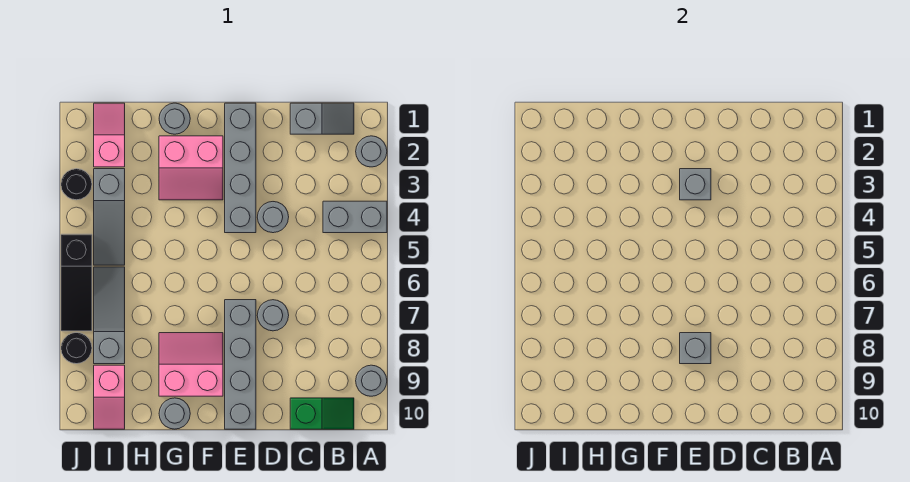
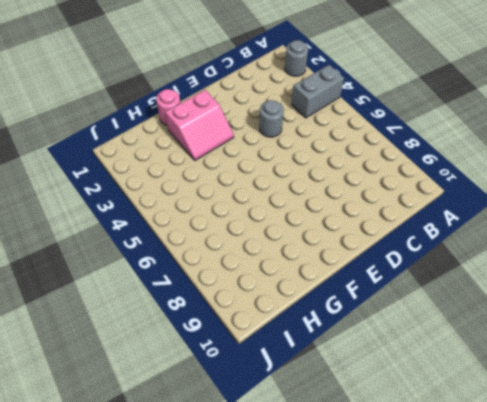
pink 1x1 round brick [156,89,180,126] -> grey 1x1 round brick [159,103,190,134]
none -> grey 1x1 round brick [356,365,387,396]
none -> grey 1x2 slope [290,103,354,134]
none -> green 1x2 slope [290,398,354,429]

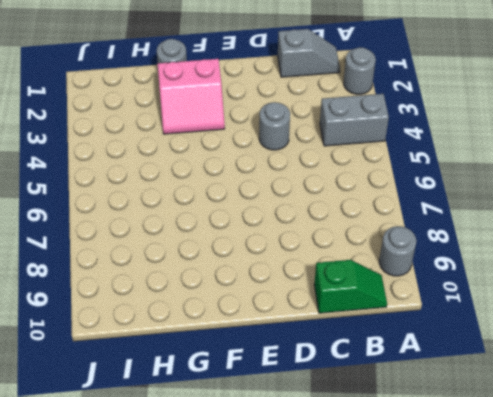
none -> grey 1x1 round brick [257,300,289,331]
none -> grey 1x4 brick [225,103,256,233]
none -> grey 1x4 brick [225,300,256,429]

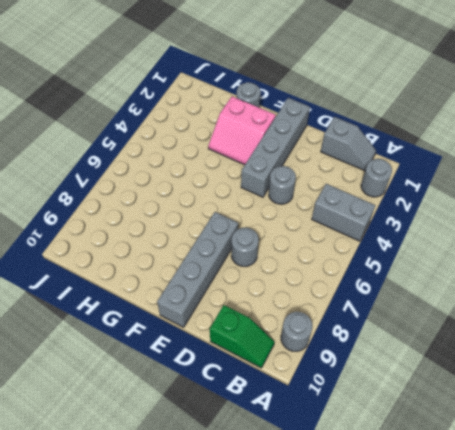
none -> pink 2x2 slope [159,333,223,396]
none -> grey 1x1 round brick [159,398,190,429]
none -> pink 1x2 slope [94,103,125,167]

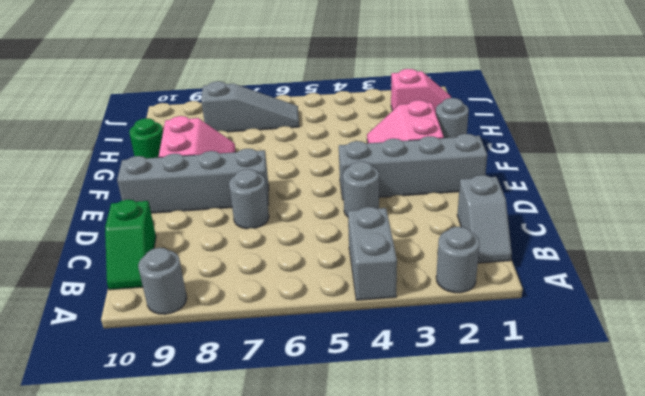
green 1x1 round brick [129,118,163,158] -> grey 1x1 round brick [159,398,190,429]
none -> grey 1x3 slope [94,169,125,265]
none -> pink 1x2 slope [94,365,125,429]
none -> black 1x1 round brick [61,169,92,200]

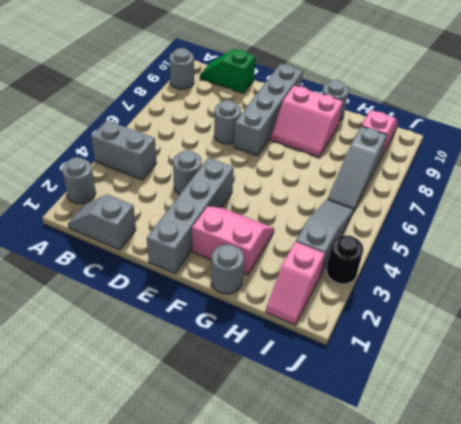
none -> black 1x3 slope [61,234,92,331]
none -> black 1x1 round brick [61,333,92,364]
none -> grey 1x1 brick [680,169,711,200]

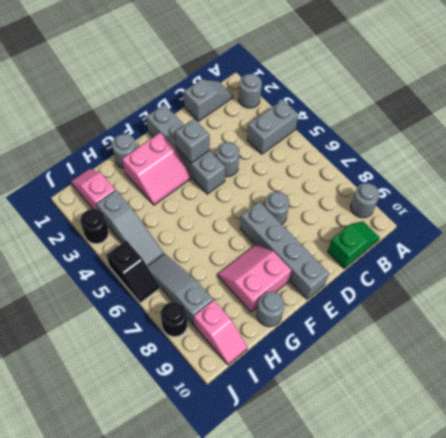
black 1x2 slope [106,240,160,303] -> black 1x3 slope [61,234,92,331]
none -> grey 1x1 brick [680,333,711,364]

